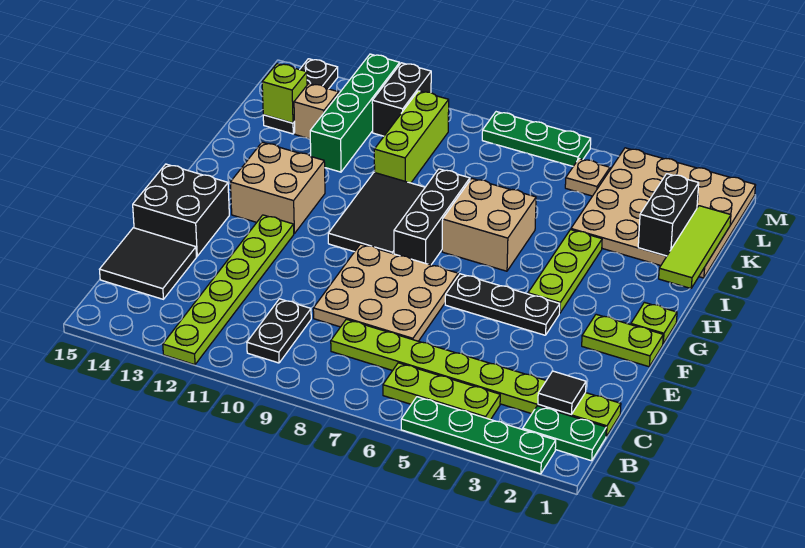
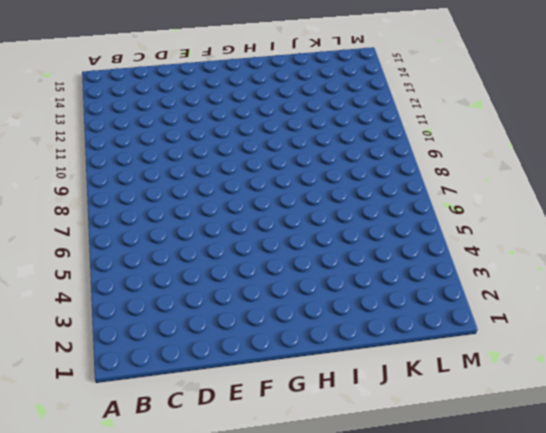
none -> green 1x4 plate [401,397,556,474]
none -> lime 1x6 plate [163,215,294,365]
none -> green 1x2 plate [523,406,606,461]

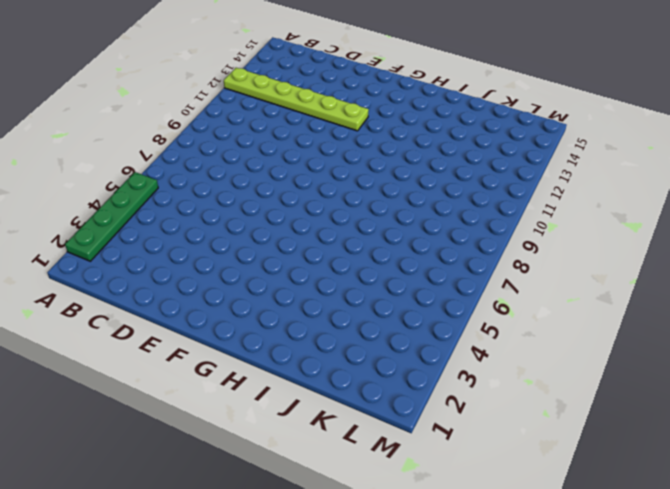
none -> green 1x2 plate [523,406,606,461]
none -> lime 1x3 plate [383,363,500,420]
none -> black 1x2 plate [247,299,311,363]

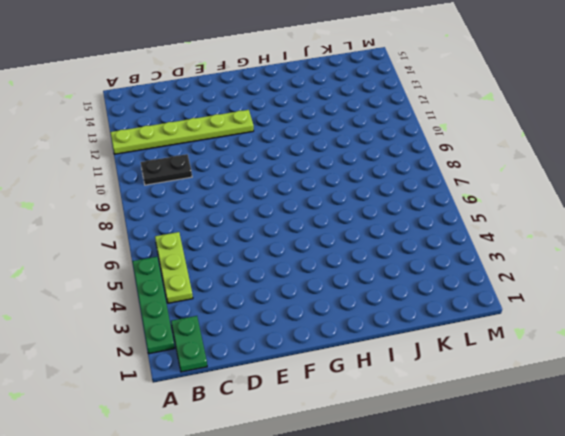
none -> lime 1x8 plate [331,319,621,437]
none -> black 2x2 tile [99,228,197,299]
none -> tan 3x3 plate [313,244,458,341]

